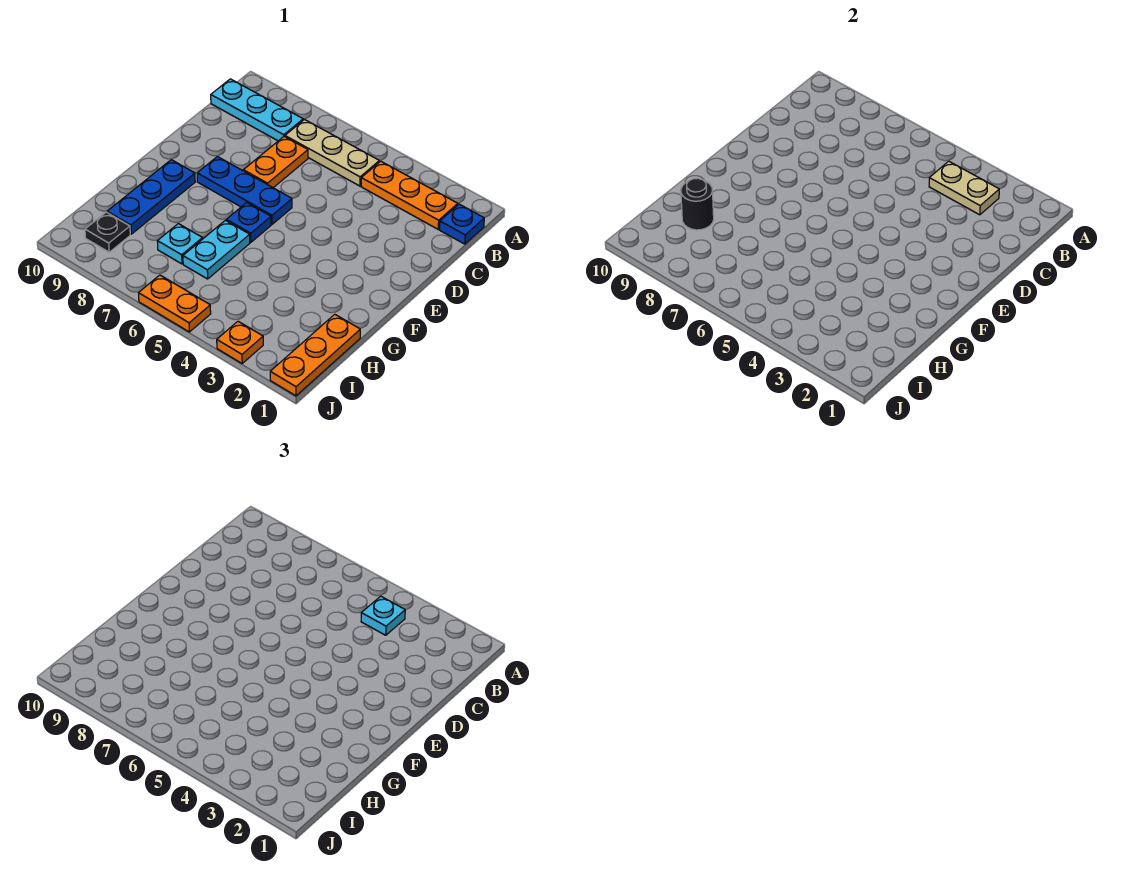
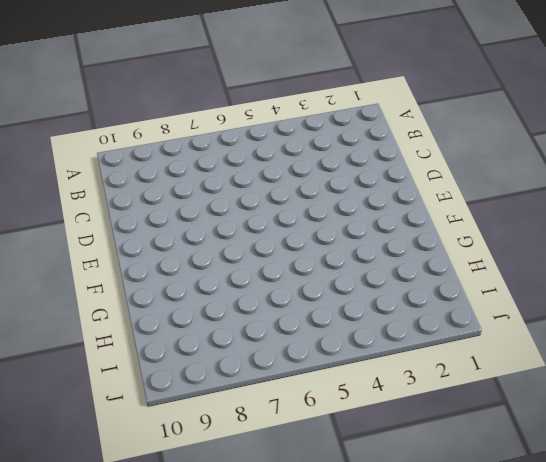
none -> blue 1x1 plate [440,204,484,244]
none -> orange 1x3 plate [361,161,458,229]
none -> tan 1x3 plate [285,120,379,186]

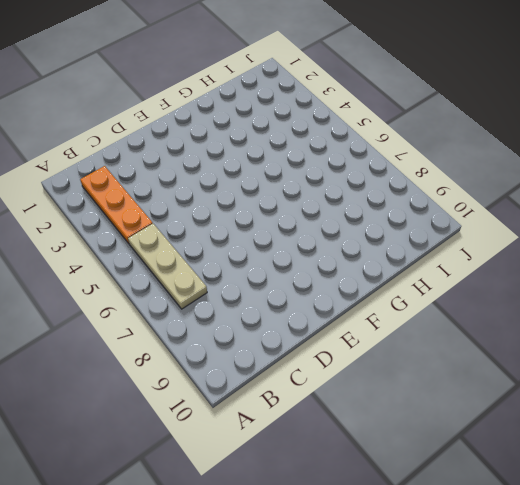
none -> blue 1x1 plate [440,204,484,244]
none -> cyan 1x3 plate [211,79,303,141]
none -> orange 1x2 plate [243,137,308,188]

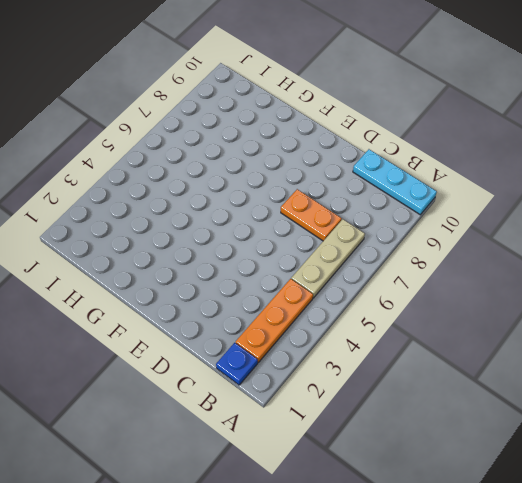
cyan 1x3 plate [353,149,437,215] -> cyan 1x3 plate turned to [211,79,303,141]
none -> blue 1x3 plate [197,157,292,224]
none -> blue 1x1 plate [226,203,271,242]
none -> blue 1x3 plate [107,160,195,234]

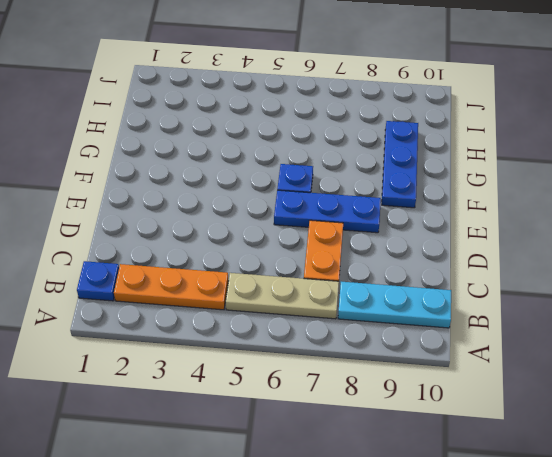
none -> cyan 1x2 plate [183,220,250,279]
none -> orange 1x3 plate [270,314,360,396]
none -> cyan 1x1 plate [157,224,203,264]

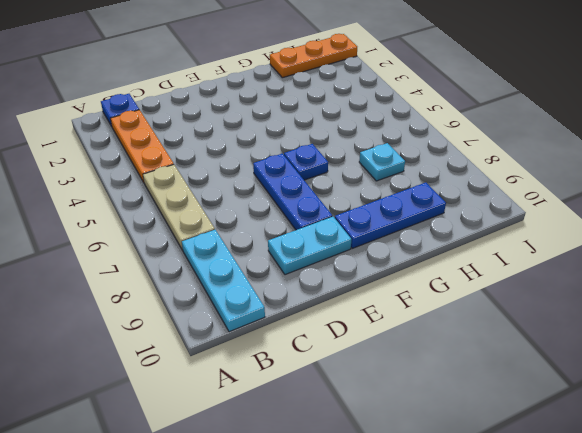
cyan 1x2 plate [268,217,351,275] -> cyan 1x2 plate moved to [183,220,250,279]
none -> orange 1x2 plate [243,137,308,188]
none -> black 1x1 plate [85,212,130,252]
none -> orange 1x1 plate [217,321,263,363]

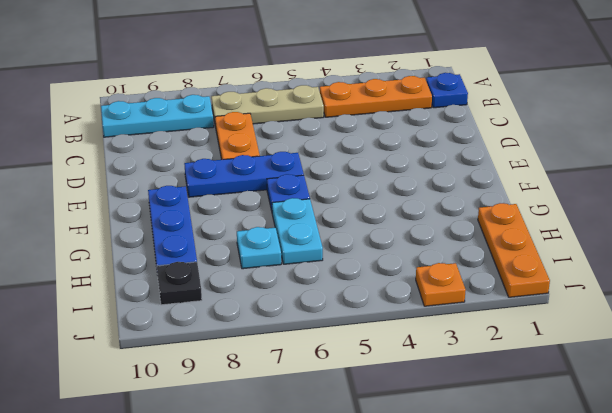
none -> orange 1x2 plate [139,275,211,332]
none -> tan 1x2 plate [929,161,999,215]
none -> black 1x1 round brick [681,178,714,230]

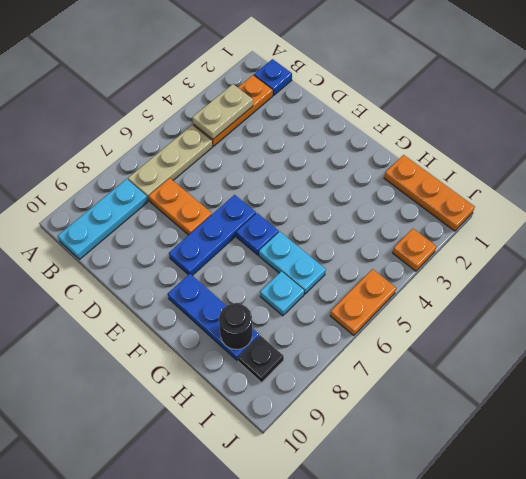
none -> cyan 1x1 plate [361,596,405,635]

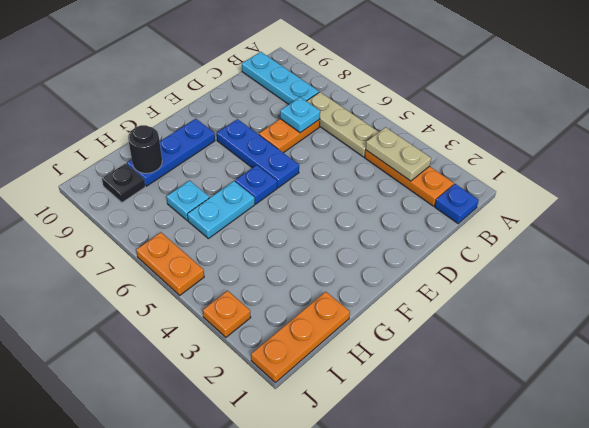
cyan 1x1 plate [280,97,320,133] -> cyan 1x1 plate moved to [361,596,405,635]

